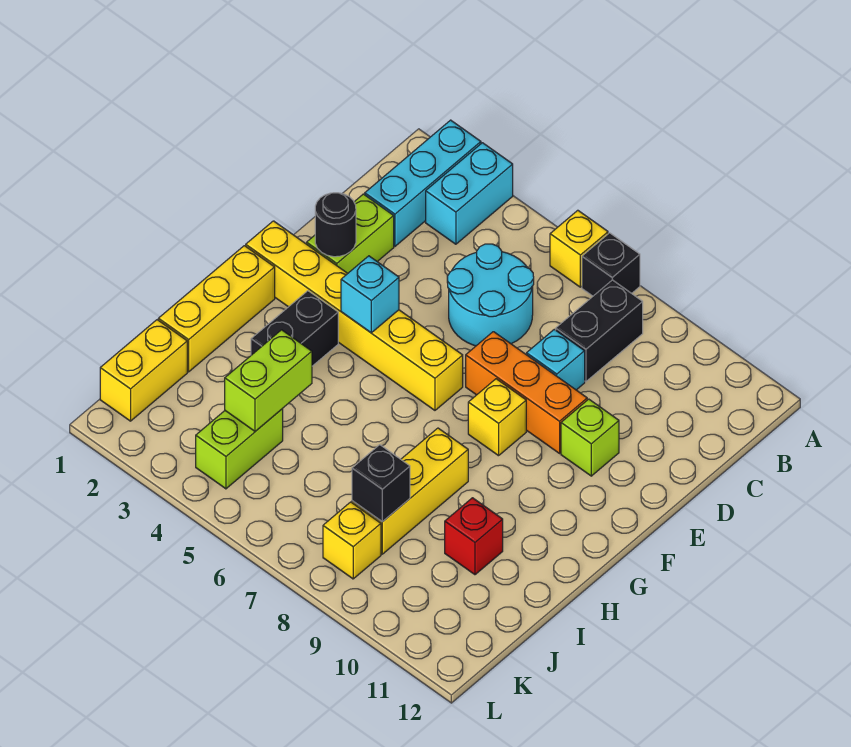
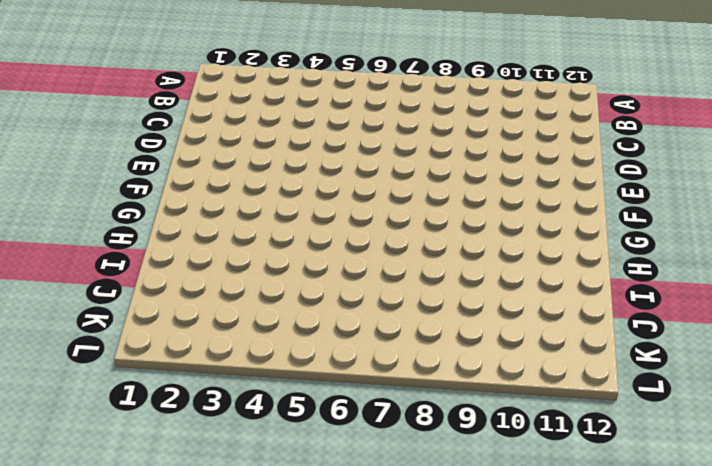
none -> cyan 1x3 brick [365,120,481,246]
none -> cyan 1x2 brick [426,143,513,244]
none -> yellow 1x1 brick [550,210,608,287]

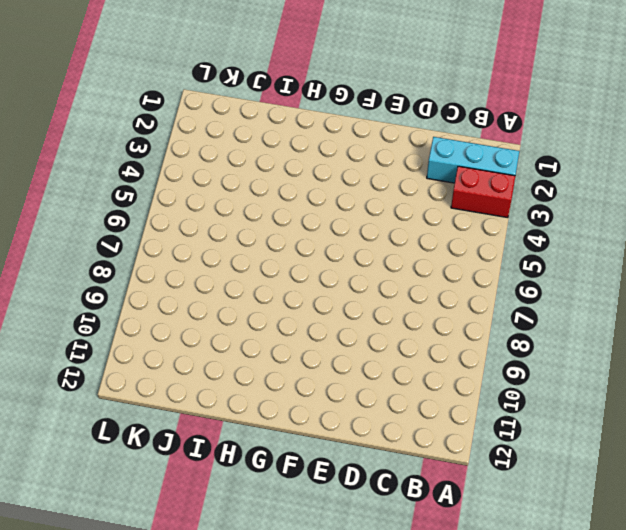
red 1x2 brick [451,166,515,218] -> cyan 1x2 brick [426,143,513,244]
none -> yellow 1x1 brick [550,210,608,287]
none -> black 1x1 brick [582,233,640,296]
none -> black 1x2 brick [556,280,643,382]

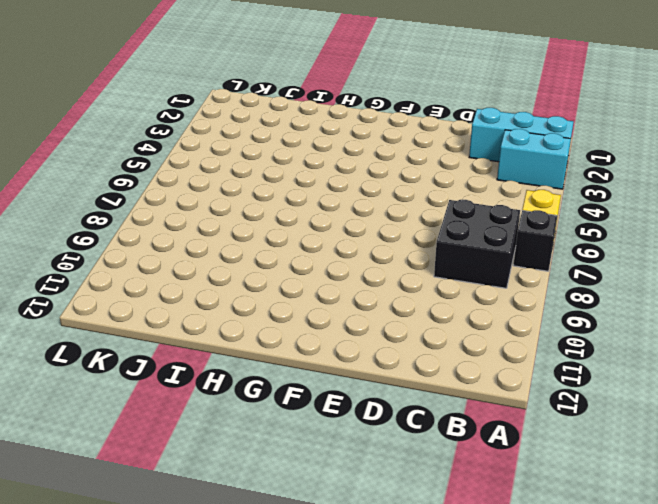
black 2x2 brick [434,200,520,288] -> black 1x2 brick [556,280,643,382]
none -> cyan 2x2 round brick [447,244,534,346]
none -> lime 1x2 brick [307,194,394,273]
none -> cyan 1x1 brick [527,329,585,390]

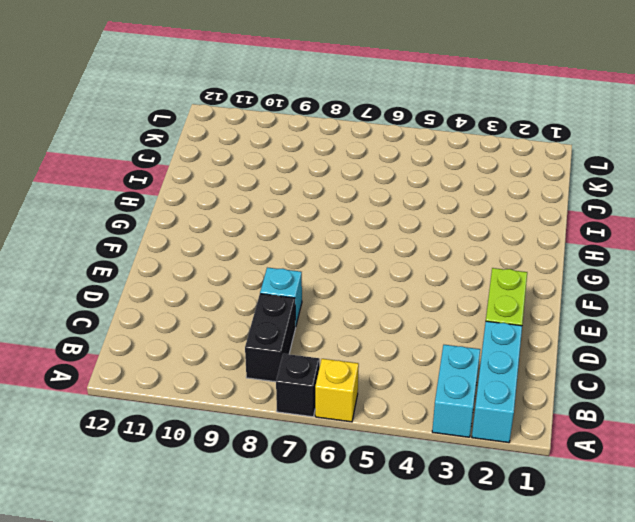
none -> cyan 2x2 round brick [447,244,534,346]
none -> orange 1x3 brick [466,332,587,453]
none -> lime 1x1 brick [561,399,619,476]

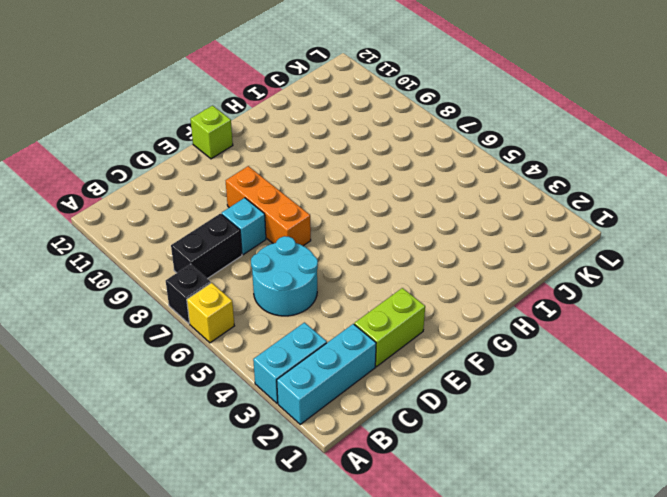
lime 1x1 brick [190,106,233,159] -> lime 1x1 brick moved to [561,399,619,476]
none -> yellow 1x6 brick [246,221,463,410]
none -> yellow 1x1 brick [468,379,526,456]
none -> yellow 1x3 brick [158,246,275,372]

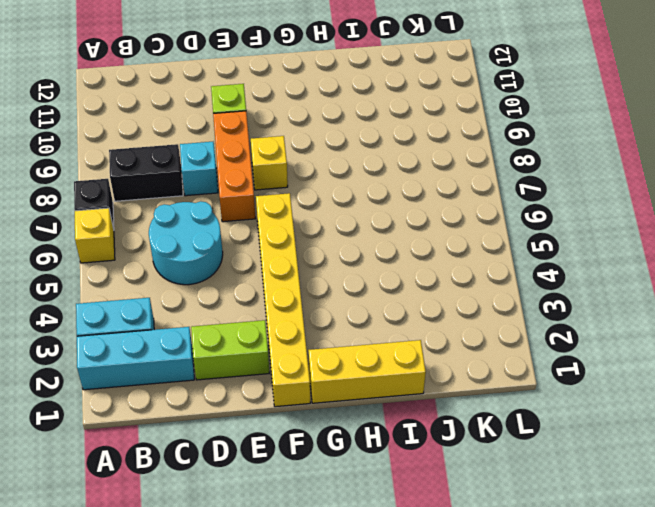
none -> black 1x2 brick [251,291,338,366]
none -> yellow 1x3 brick [352,428,468,554]
none -> red 1x1 brick [445,498,503,575]

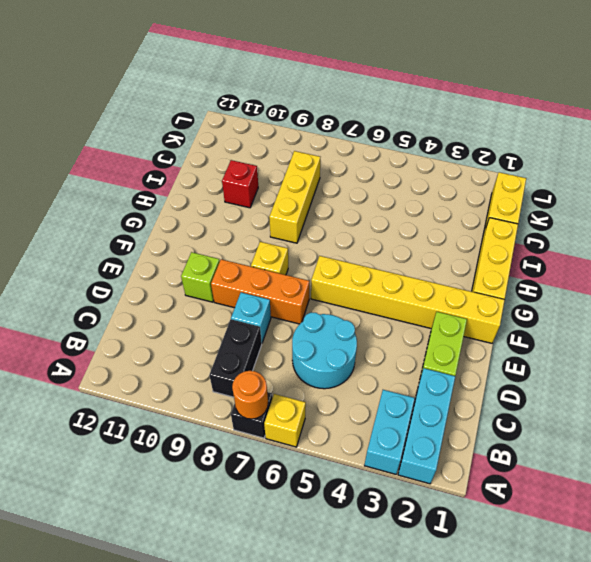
orange 1x1 round brick [232,371,268,419] -> none
none -> black 1x2 brick [251,291,338,366]
none -> lime 1x2 brick [196,409,283,489]
none -> yellow 1x1 brick [323,502,381,579]

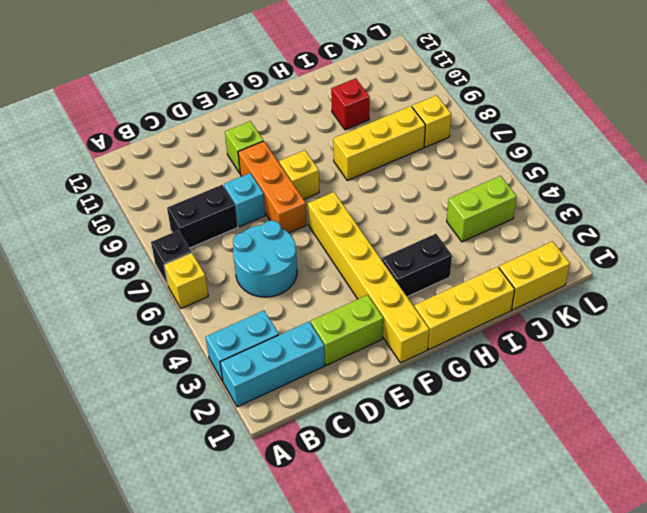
none -> black 1x1 round brick [315,193,356,257]
none -> cyan 1x1 brick [341,256,399,333]
none -> lime 1x2 brick [225,330,312,431]

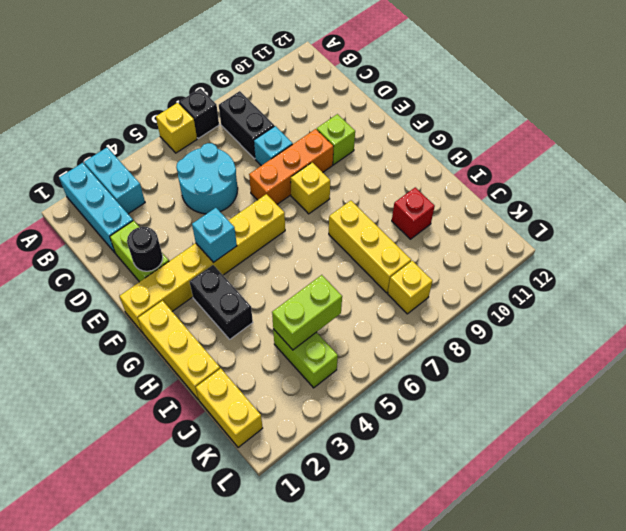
lime 1x2 brick [272,275,342,350] -> lime 1x2 brick turned to [225,330,312,431]
none -> black 1x1 brick [352,445,410,522]

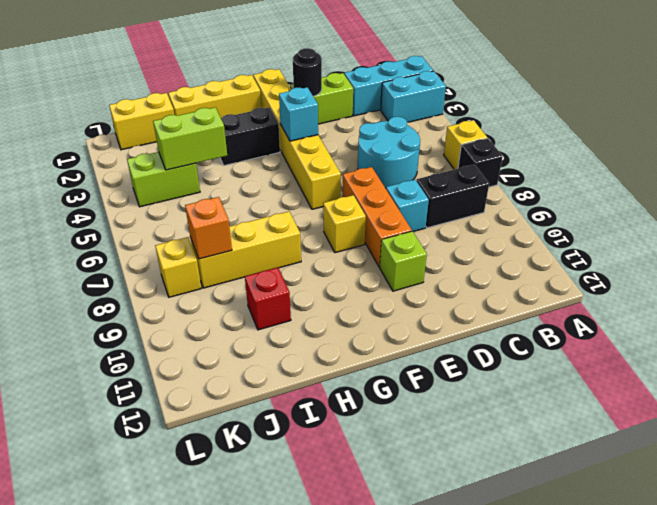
orange 1x1 brick [185,197,232,259] -> black 1x1 brick [352,445,410,522]

